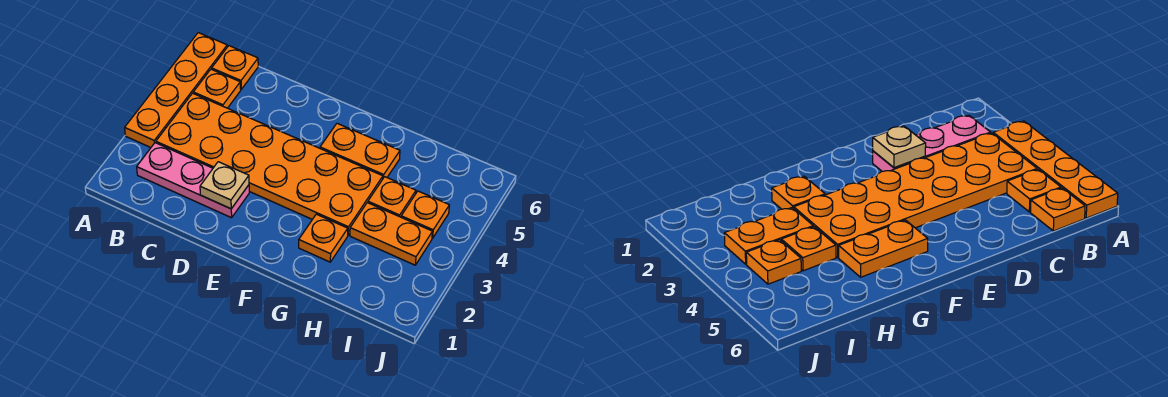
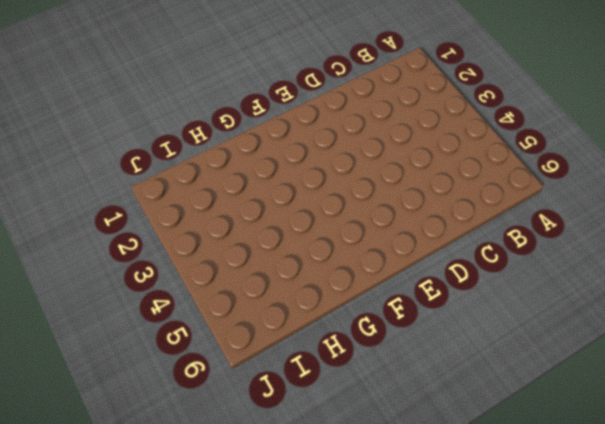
none -> orange 1x4 plate [125,33,227,147]
none -> pink 1x3 plate [137,143,249,218]

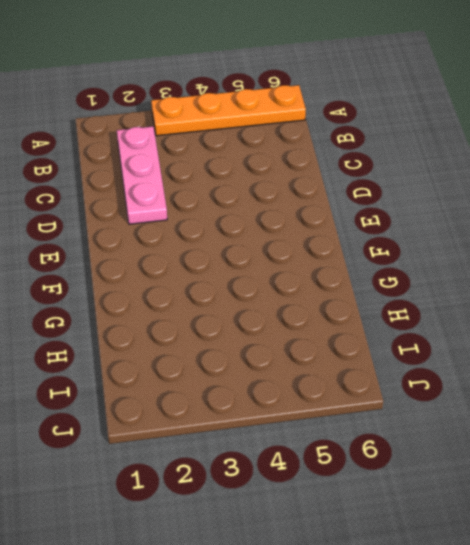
none -> orange 2x6 plate [156,93,383,235]
none -> orange 1x1 plate [193,69,241,108]

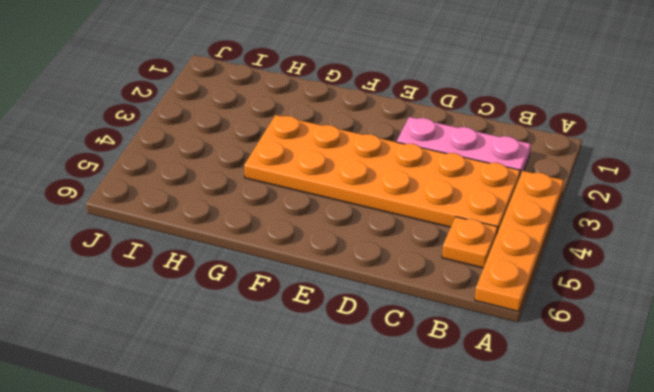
none -> orange 1x1 plate [212,46,258,89]
none -> orange 1x2 plate [320,123,400,178]

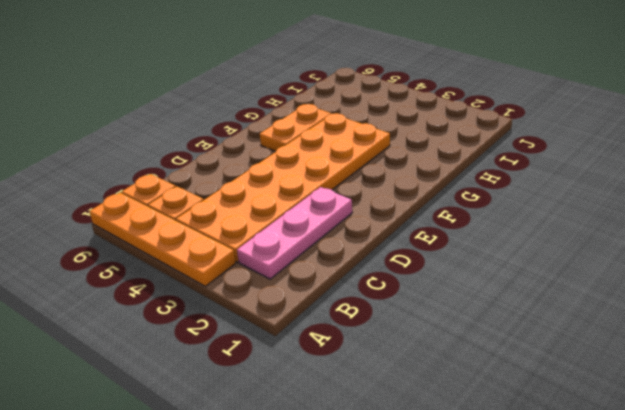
none -> orange 1x1 plate [299,214,348,262]
none -> orange 1x2 plate [350,203,432,265]

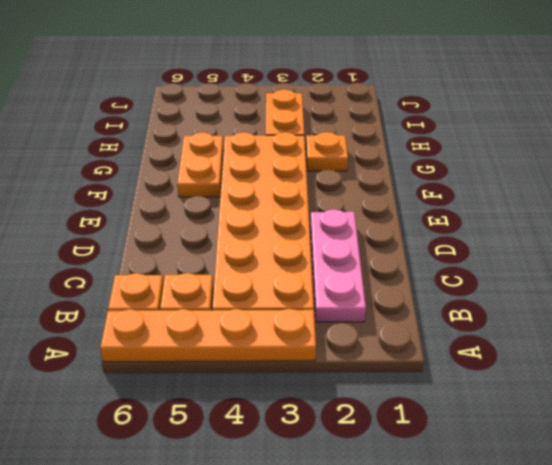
none -> orange 1x1 plate [368,177,416,217]
none -> orange 1x1 plate [401,191,449,238]

